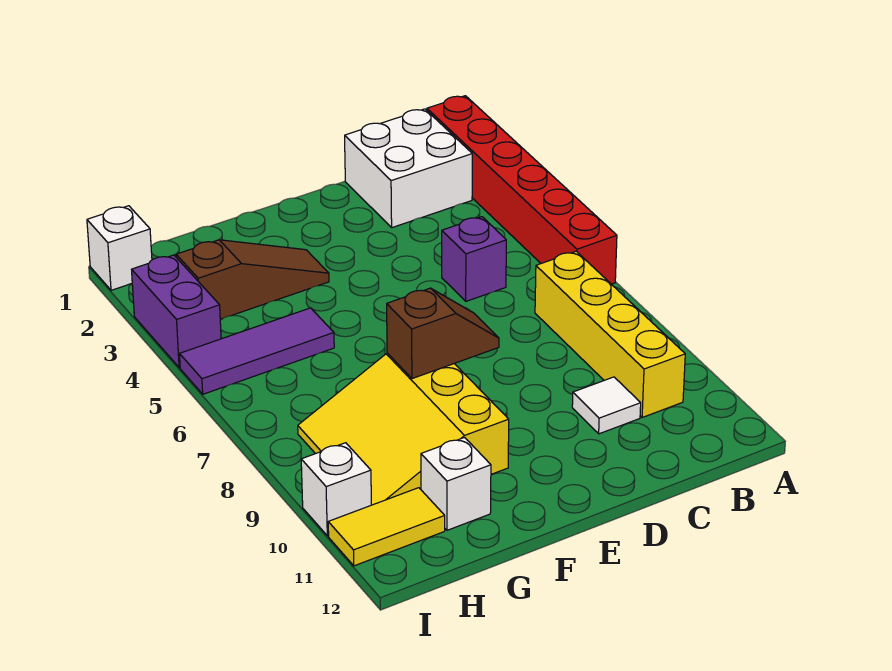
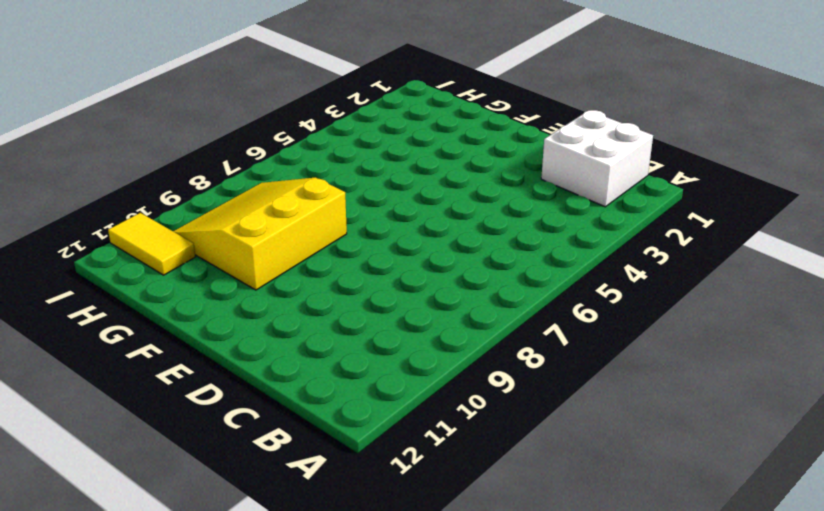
none -> red 1x6 brick [427,96,617,284]
none -> yellow 1x4 brick [535,251,685,418]
none -> purple 1x1 brick [442,217,506,301]

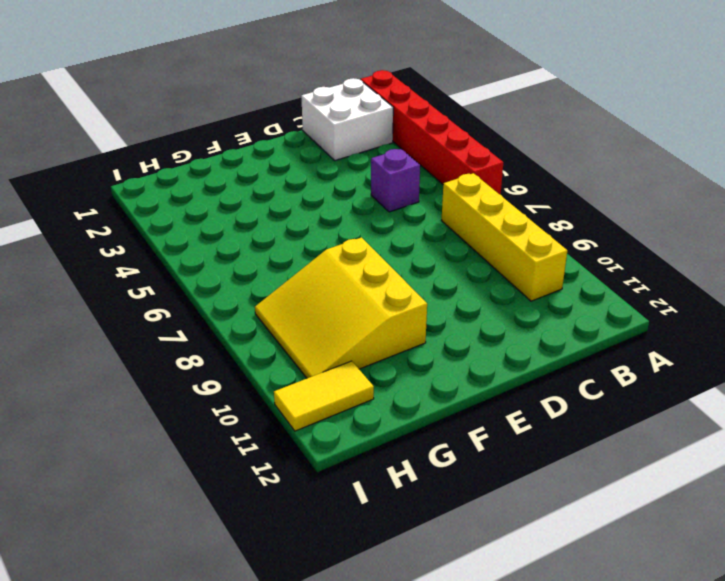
none -> white 1x1 tile [572,377,641,434]
none -> brown 1x3 slope [176,240,329,319]
none -> purple 1x3 tile [180,308,334,394]

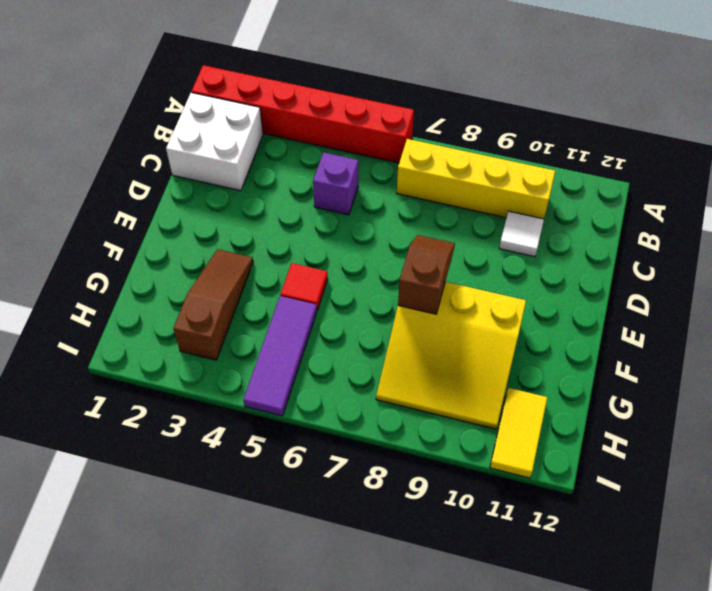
red 1x1 tile [281,263,328,310] -> none
none -> white 1x1 brick [421,438,491,530]
none -> white 1x1 brick [87,206,152,290]
none -> purple 1x2 brick [132,255,221,368]

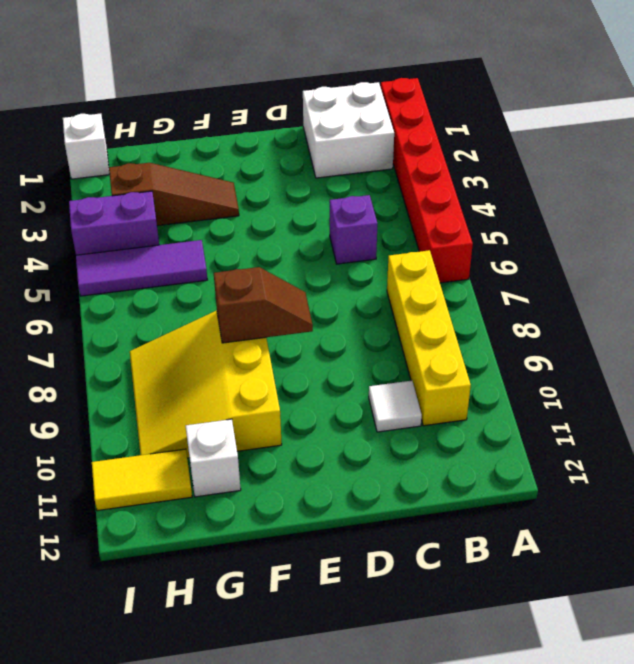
purple 1x2 brick [69,191,159,255] -> purple 1x2 brick turned to [132,255,221,368]
none -> white 1x1 brick [301,443,371,536]

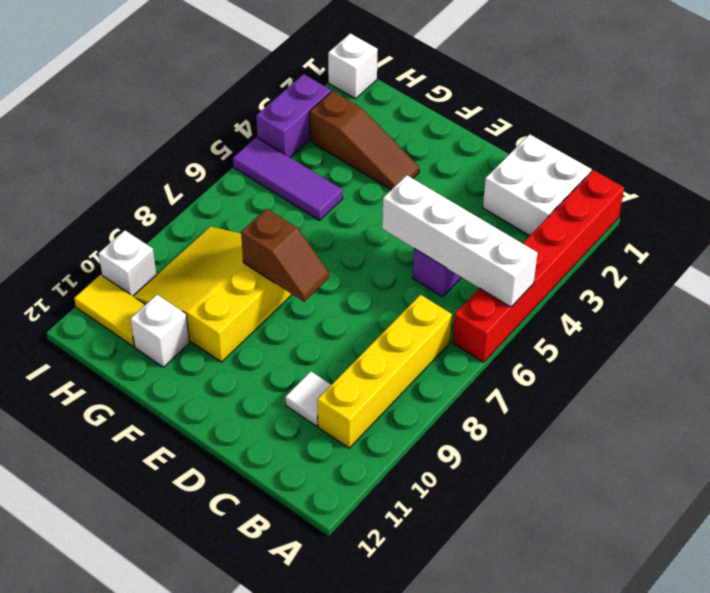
white 1x4 brick [382,175,538,307] -> none

